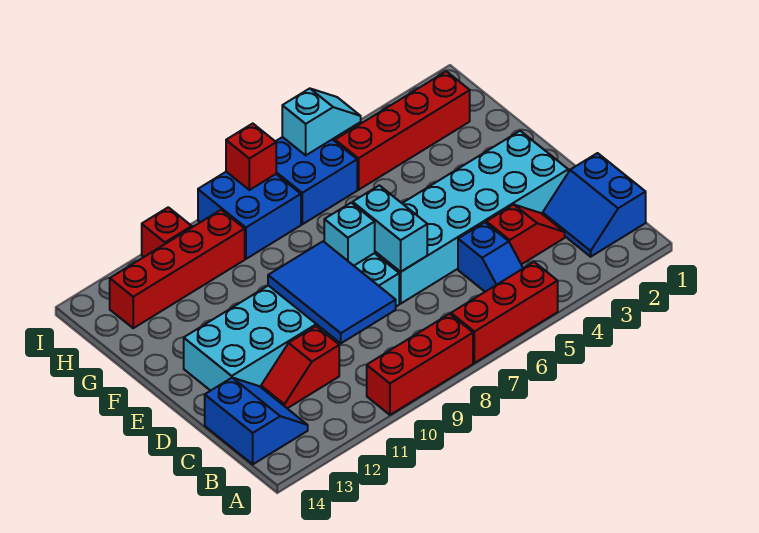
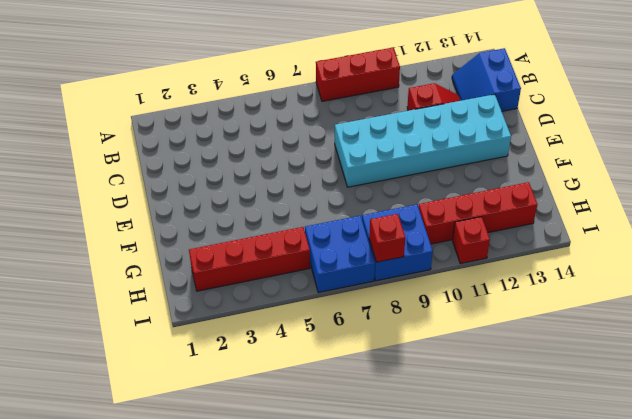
none -> red 1x3 brick [451,262,558,363]
none -> blue 2x2 slope [543,153,646,257]
none -> blue 1x2 slope [458,222,523,292]

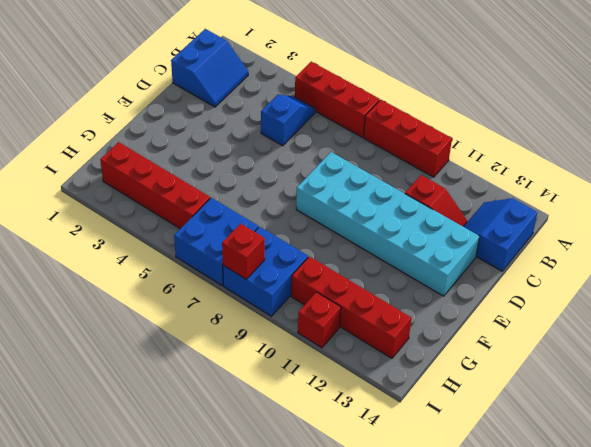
none -> red 1x2 slope [486,205,565,265]
none -> cyan 2x6 brick [375,131,568,303]
none -> blue 2x3 tile [268,241,396,343]

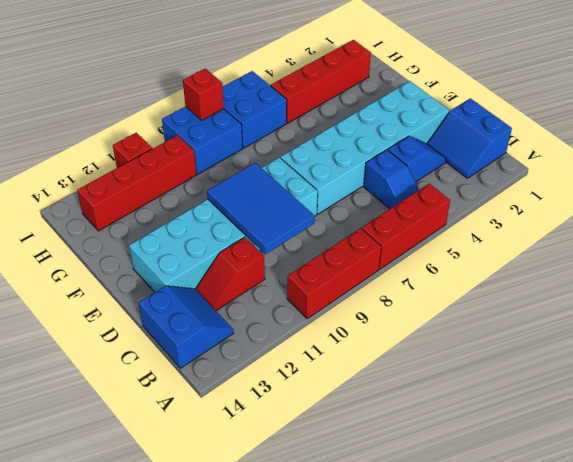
blue 1x2 slope [388,136,446,182] -> red 1x2 slope [486,205,565,265]
none -> cyan 1x2 brick [353,185,427,272]
none -> cyan 1x1 brick [324,203,375,266]
none -> cyan 1x2 slope [282,88,361,155]

